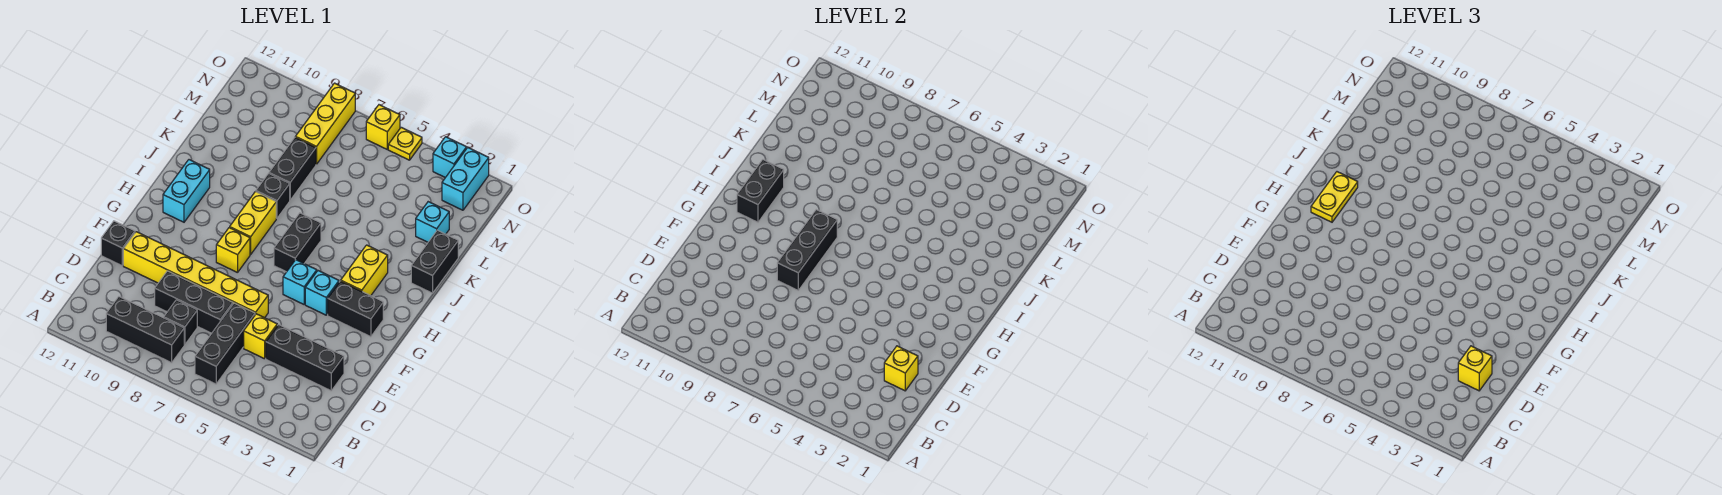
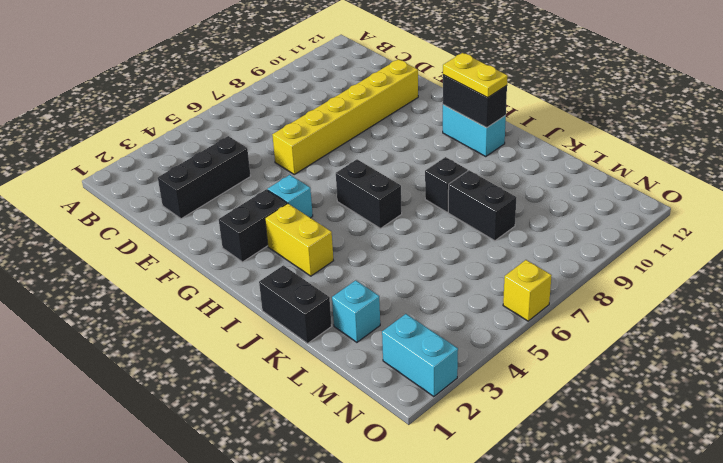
none -> black 1x3 brick [195,303,255,384]
none -> black 1x3 brick [106,297,184,363]
none -> black 1x1 brick [164,300,197,345]
none -> yellow 1x1 brick [244,314,277,359]

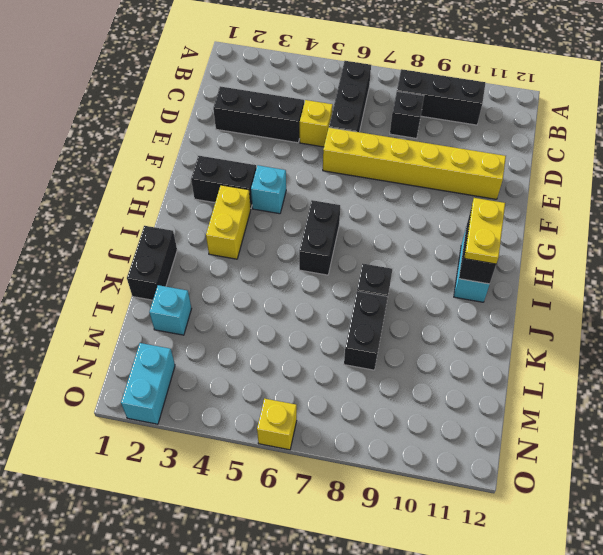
none -> black 1x3 brick [155,271,233,333]
none -> black 1x1 brick [101,221,135,266]
none -> cyan 1x1 brick [283,260,317,304]
none -> yellow 1x1 brick [216,228,250,273]

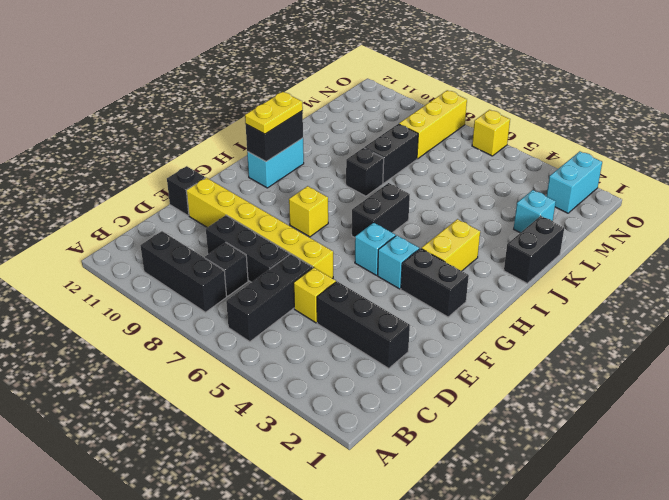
none -> yellow 1x2 brick [230,192,276,254]
none -> cyan 1x1 brick [433,137,467,178]
none -> yellow 1x1 plate [388,127,422,160]
none -> yellow 1x1 brick [884,346,918,391]

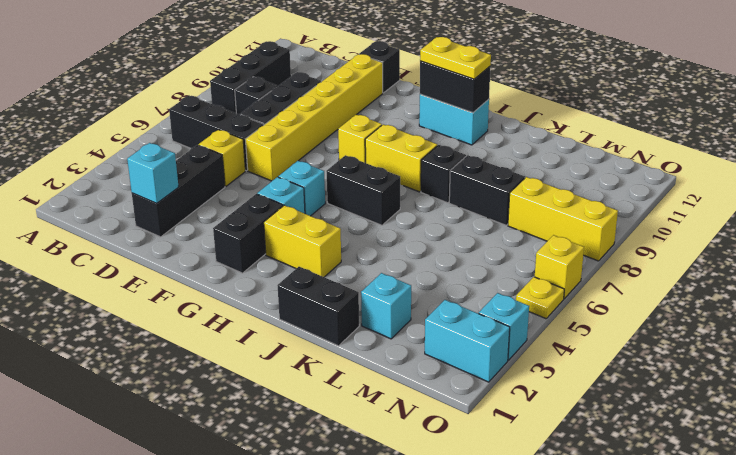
cyan 1x1 brick [127,143,179,204] -> yellow 1x1 brick [884,346,918,391]
none -> black 1x3 brick [777,210,837,290]
none -> yellow 1x1 brick [1458,346,1492,391]

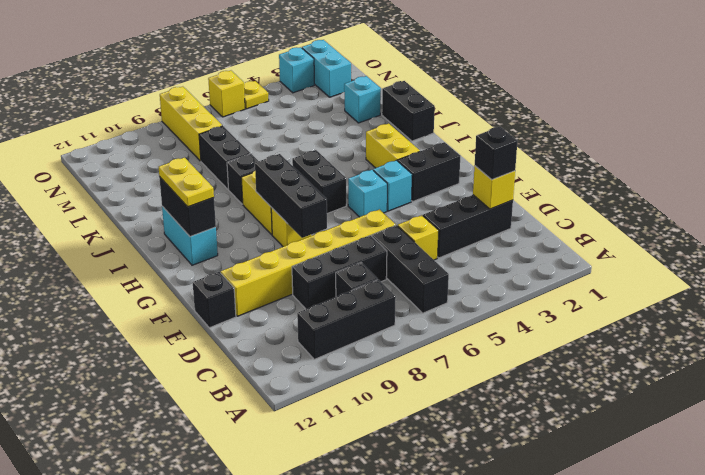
black 1x1 brick [475,127,517,180] -> yellow 1x1 brick [1458,346,1492,391]

